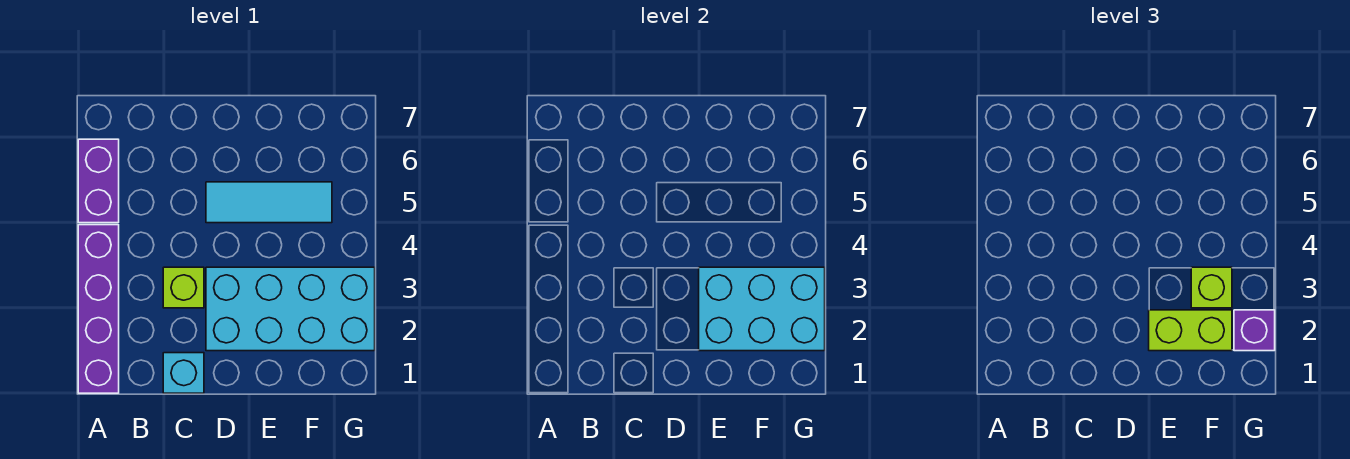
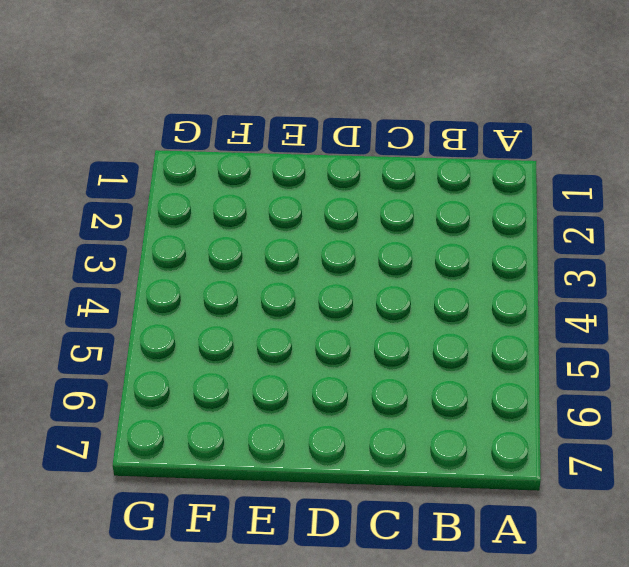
none -> purple 1x4 brick [78,225,119,393]
none -> purple 1x2 brick [78,139,119,223]

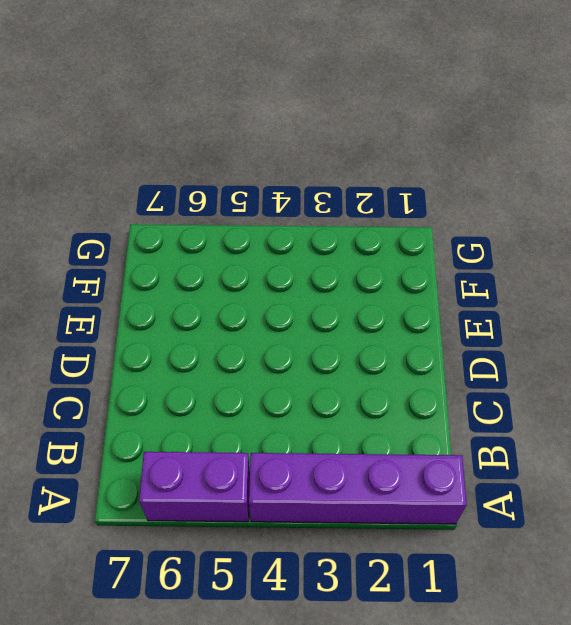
none -> cyan 1x1 brick [163,353,204,393]
none -> lime 1x1 brick [163,267,204,308]

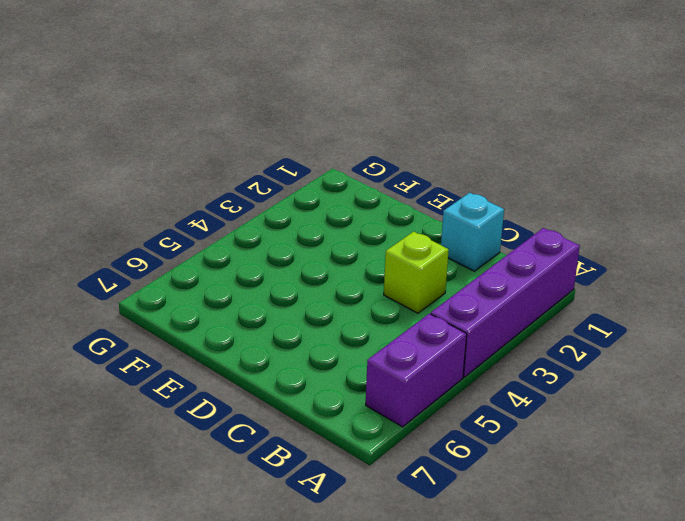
none -> cyan 2x4 brick [206,267,375,351]
none -> cyan 1x3 tile [206,182,332,223]

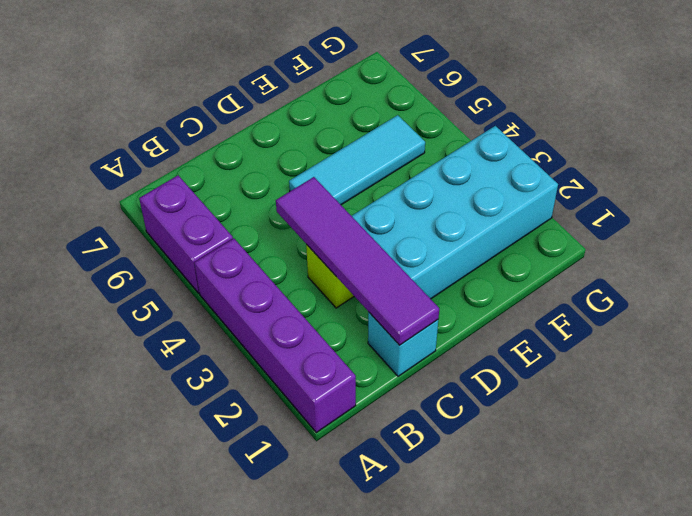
purple 1x4 tile [276,177,439,345] -> none
none -> cyan 2x3 brick [699,267,825,351]
none -> lime 1x2 brick [1149,310,1232,351]

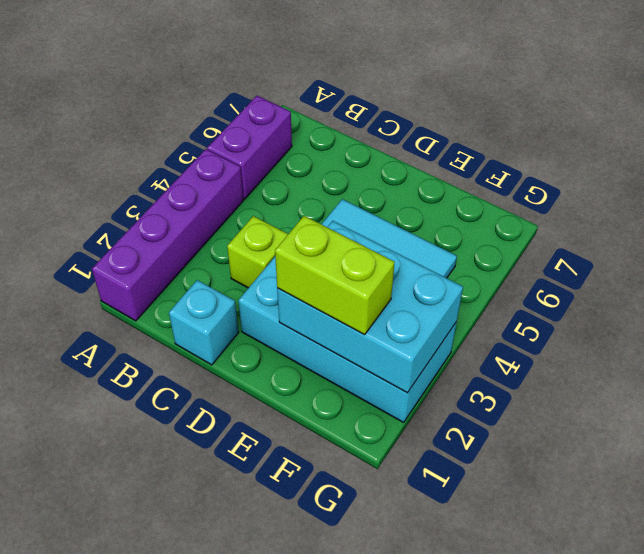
none -> lime 1x1 brick [1191,267,1232,308]
none -> purple 1x1 brick [1234,310,1275,351]

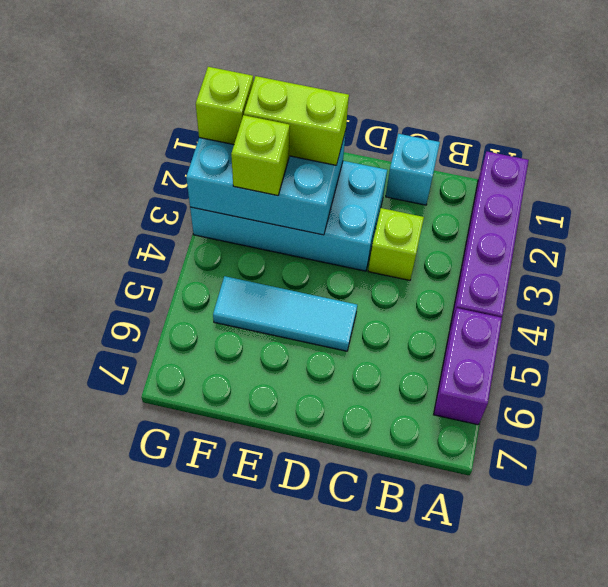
lime 1x1 brick [196,67,253,145] -> purple 1x1 brick [1234,310,1275,351]

